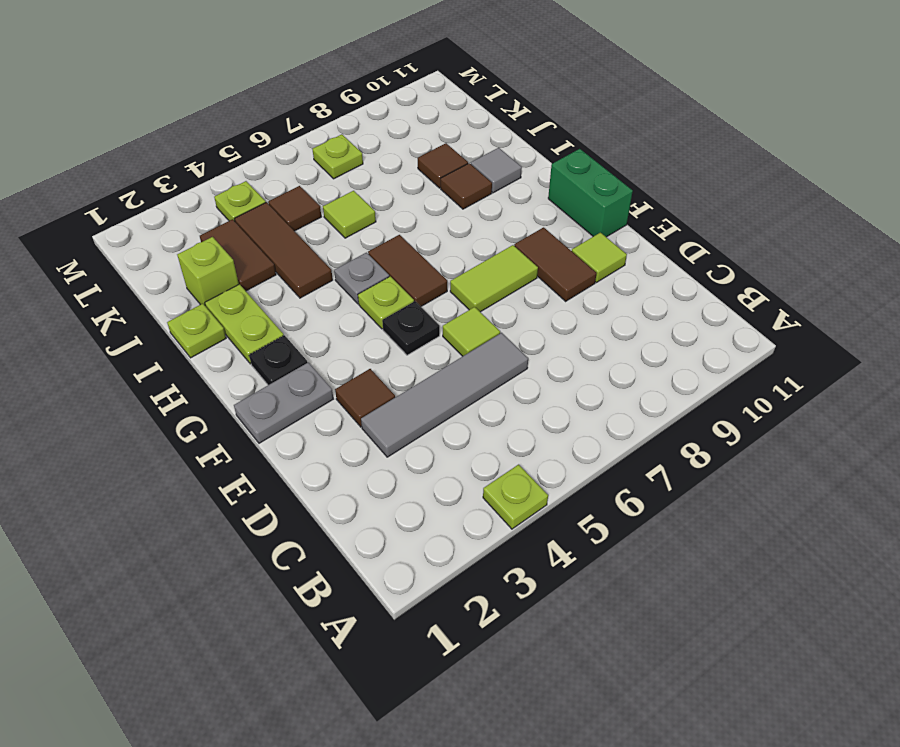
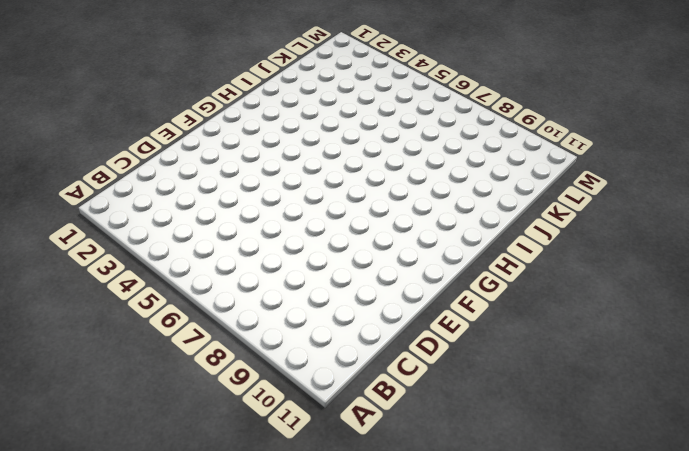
none -> lime 1x1 plate [483,465,548,529]
none -> grey 1x4 tile [361,333,528,457]
none -> brown 1x1 tile [335,369,395,427]

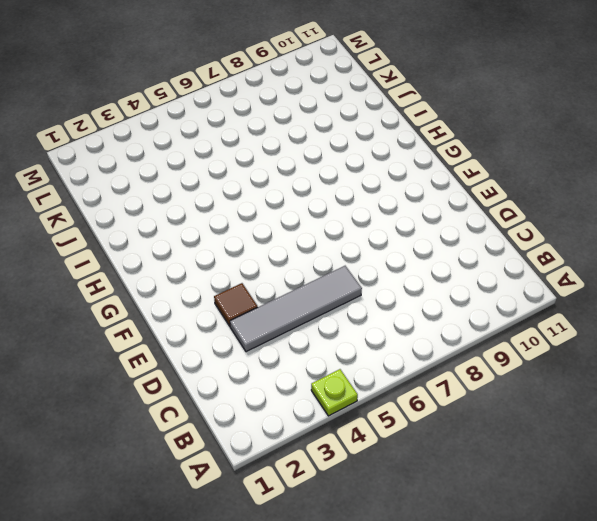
none -> lime 1x1 tile [443,307,500,356]
none -> brown 1x2 tile [514,227,597,301]
none -> lime 1x1 tile [572,232,627,283]

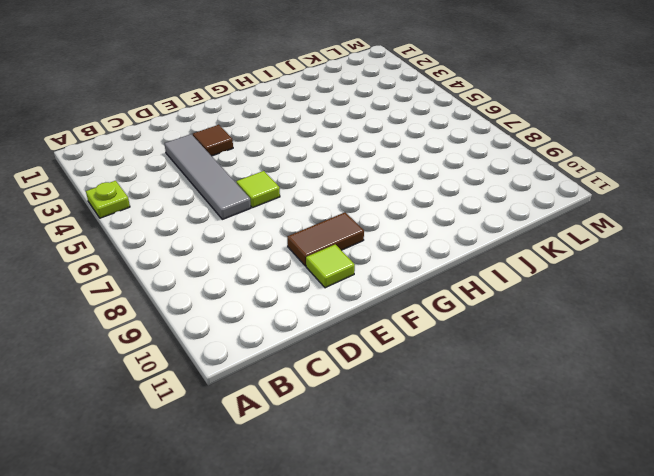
none -> grey 1x2 plate [234,362,333,443]
none -> black 1x1 plate [382,301,440,355]
none -> lime 1x2 tile [450,245,538,312]

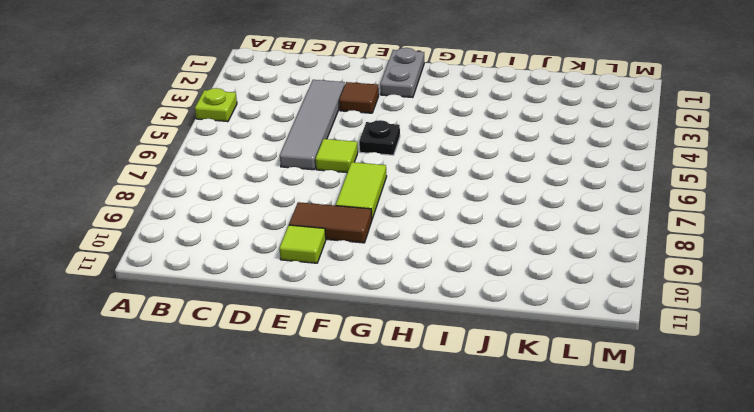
none -> green 1x2 brick [548,149,633,237]
none -> black 1x1 plate [249,335,308,385]
none -> lime 1x1 plate [358,276,414,329]

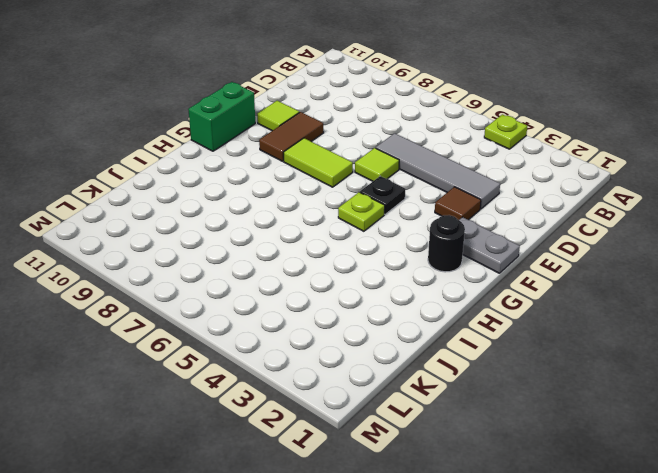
black 1x1 round brick [428,215,465,272] -> black 1x1 plate [249,335,308,385]
none -> brown 1x2 tile [368,235,447,306]
none -> lime 1x2 plate [205,284,284,364]
none -> grey 1x1 plate [334,253,389,304]

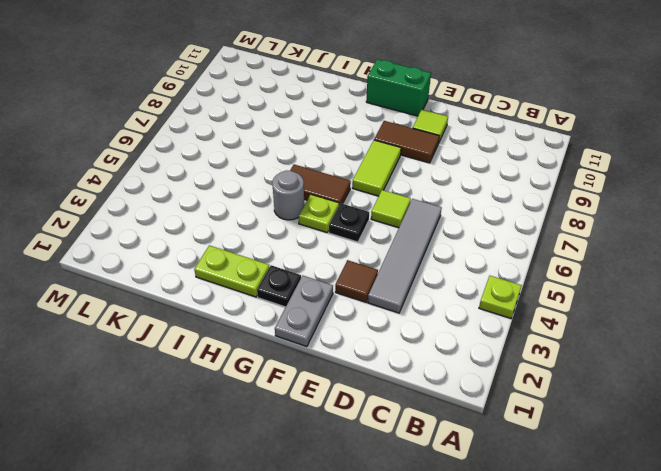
grey 1x1 round brick [272,171,304,220] -> grey 1x1 plate [334,253,389,304]
none -> lime 1x1 plate [167,304,226,358]
none -> brown 1x3 tile [234,202,333,298]
none -> brown 1x1 tile [441,163,492,209]

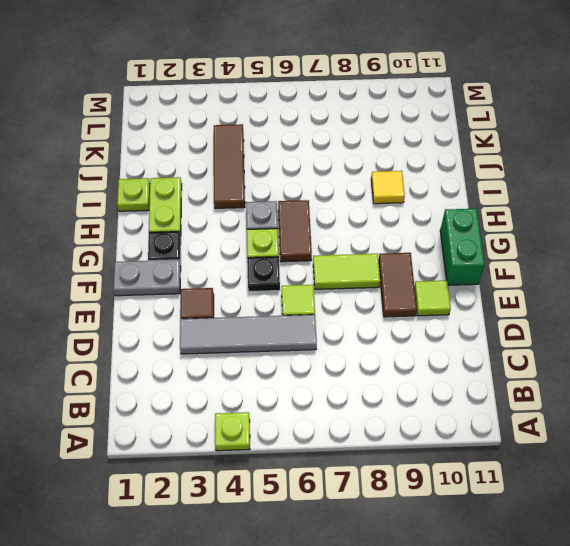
yellow 1x1 tile [371,171,405,204] -> brown 1x1 tile [441,163,492,209]
none -> grey 1x1 tile [471,148,522,193]
none -> lime 1x1 brick [177,237,239,306]
none -> brown 1x2 tile [200,219,276,291]

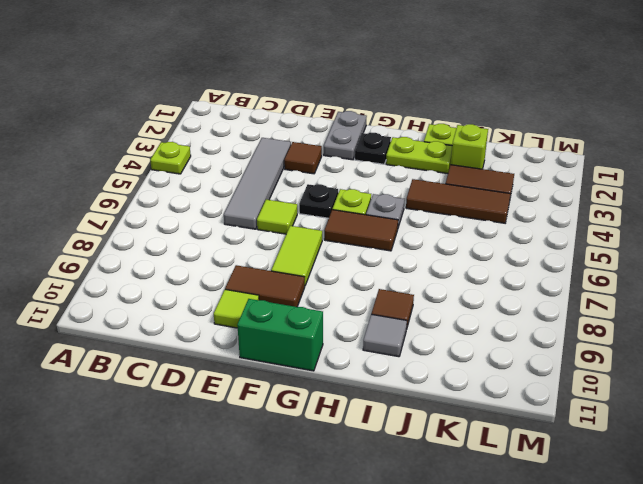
none -> lime 1x1 tile [323,191,376,238]
none -> brown 1x1 tile [418,143,468,188]
none -> brown 1x1 tile [268,186,321,231]

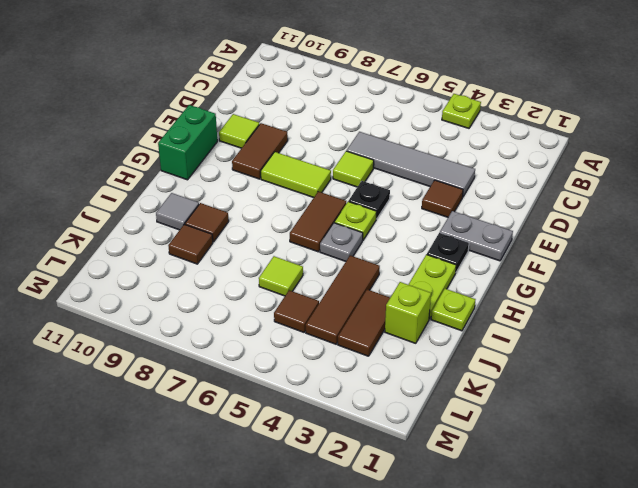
none -> lime 1x1 plate [214,181,266,221]
none -> lime 1x1 plate [312,134,363,179]

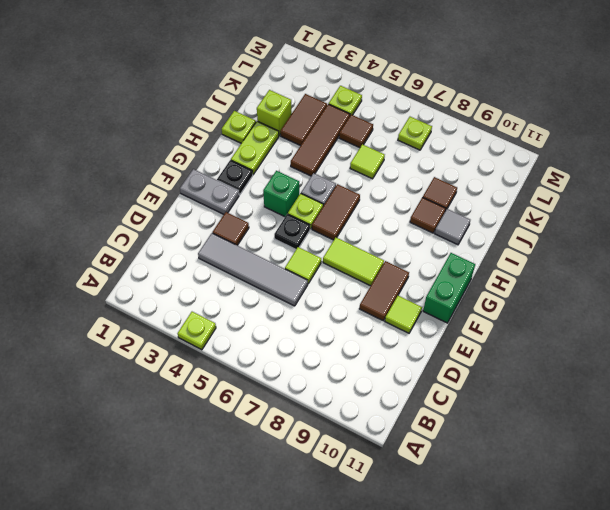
green 1x1 brick [263,171,299,217] -> none

